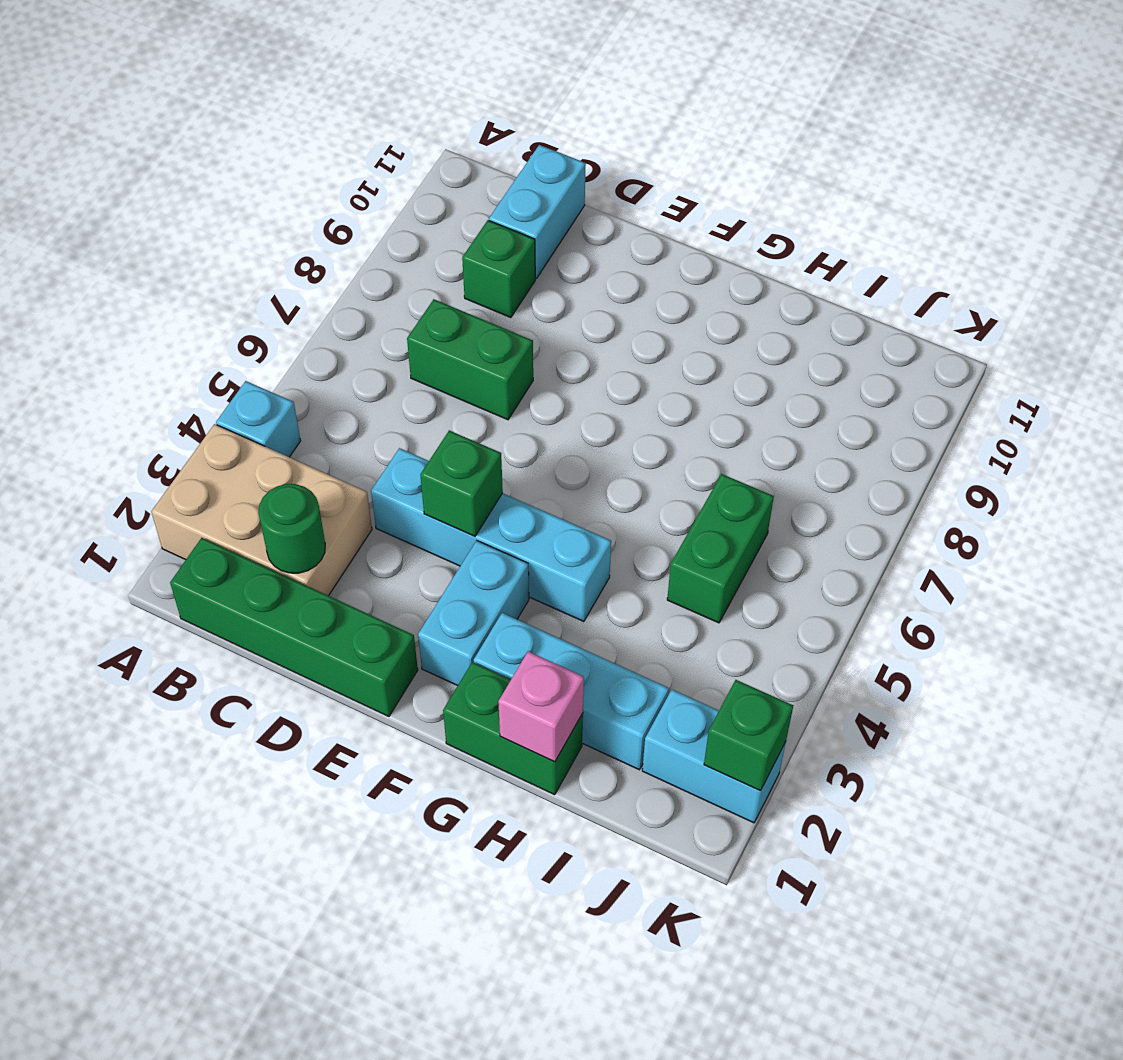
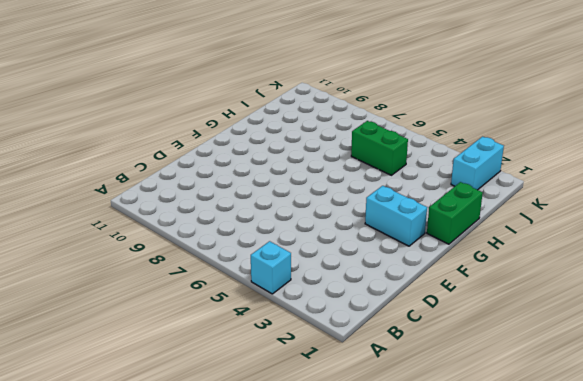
none -> tan 2x3 brick [151,424,372,596]
none -> green 1x4 brick [170,538,418,716]
none -> green 1x2 brick [407,299,533,420]

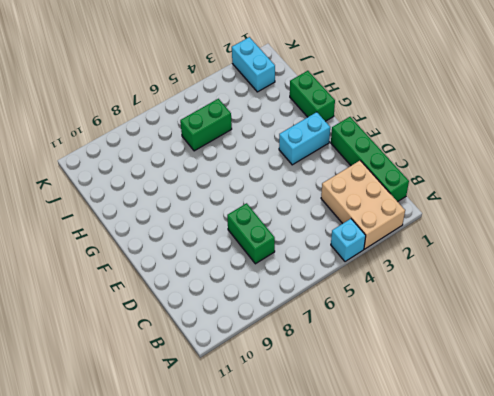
none -> green 1x1 brick [462,220,535,318]
none -> cyan 1x2 brick [489,145,586,278]
none -> cyan 1x4 brick [371,448,611,622]

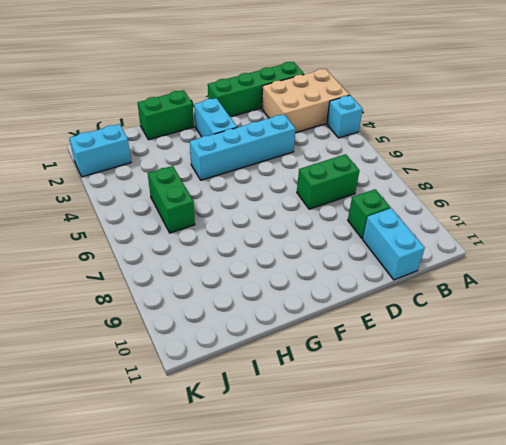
none -> cyan 1x3 brick [474,613,669,770]
none -> green 1x1 round brick [259,484,325,573]
none -> green 1x1 brick [420,430,503,536]

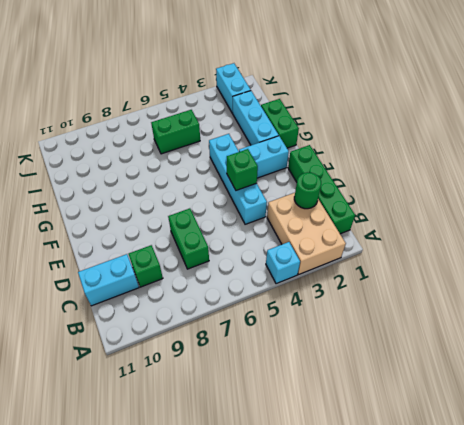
none -> pink 1x1 brick [498,651,584,762]
none -> green 1x1 brick [704,680,793,791]

